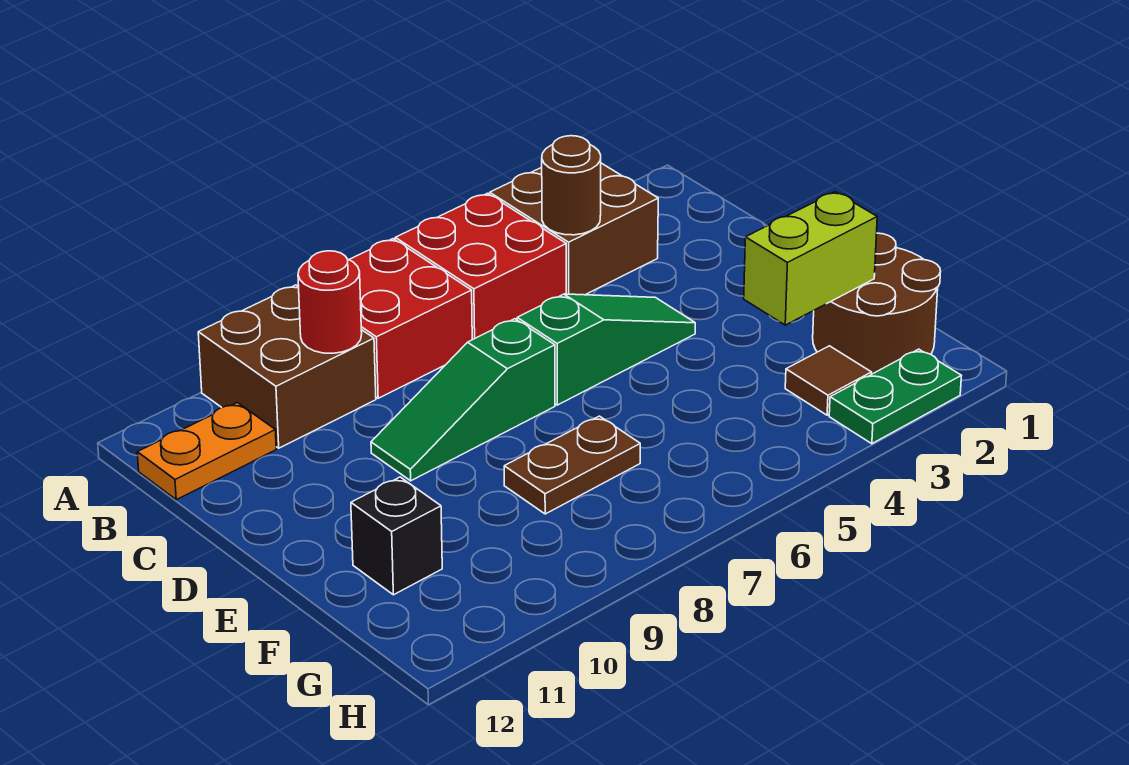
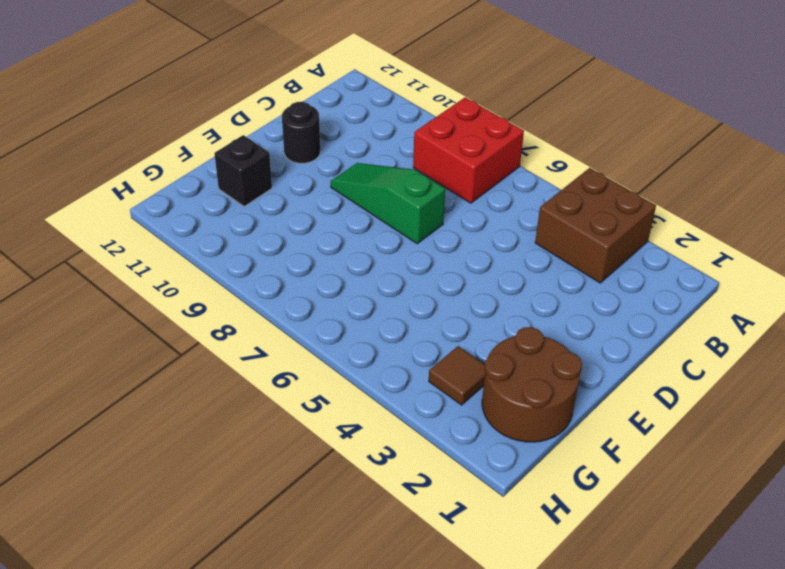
black 1x1 round brick [282,102,320,163] -> none
none -> red 2x2 brick [395,193,566,340]
none -> brown 2x2 brick [198,285,376,448]
none -> orange 1x2 plate [137,403,276,500]

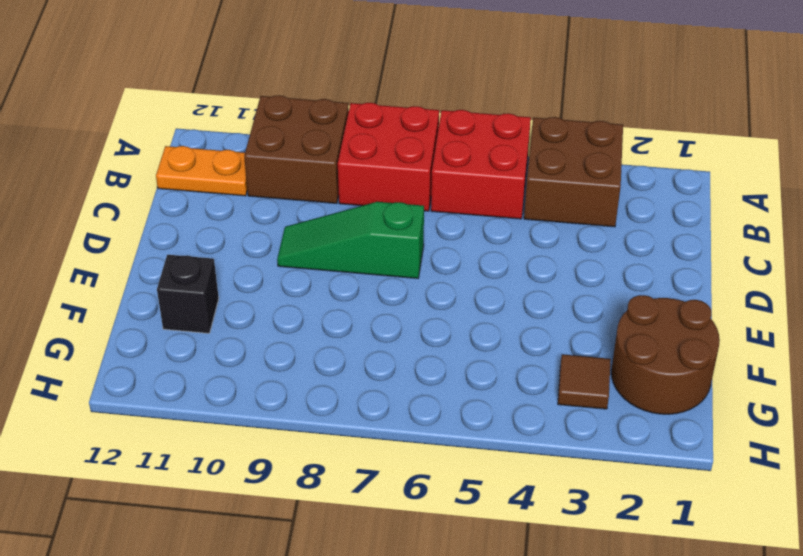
none -> green 1x3 slope [517,294,695,405]
none -> brown 1x2 plate [504,416,640,514]
none -> green 1x2 plate [829,349,961,444]

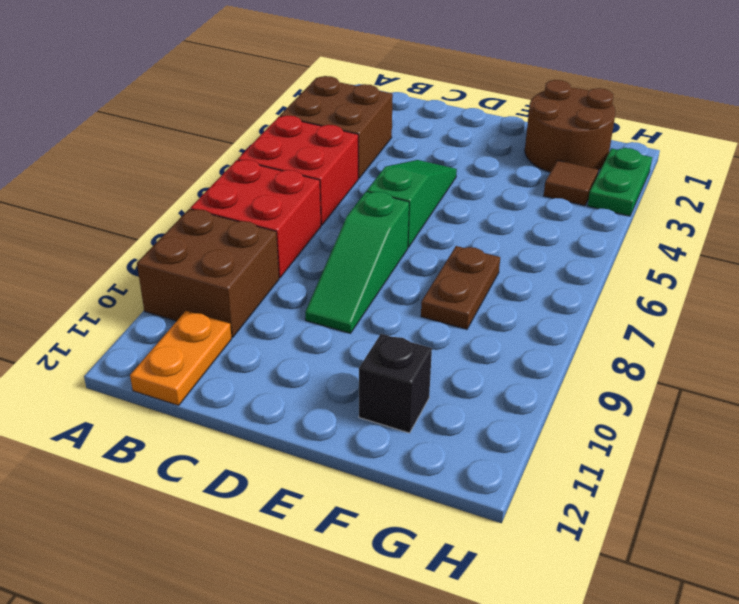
none -> brown 1x1 round brick [542,136,601,235]
none -> red 1x1 round brick [298,251,362,353]
none -> lime 1x2 brick [744,192,877,325]

